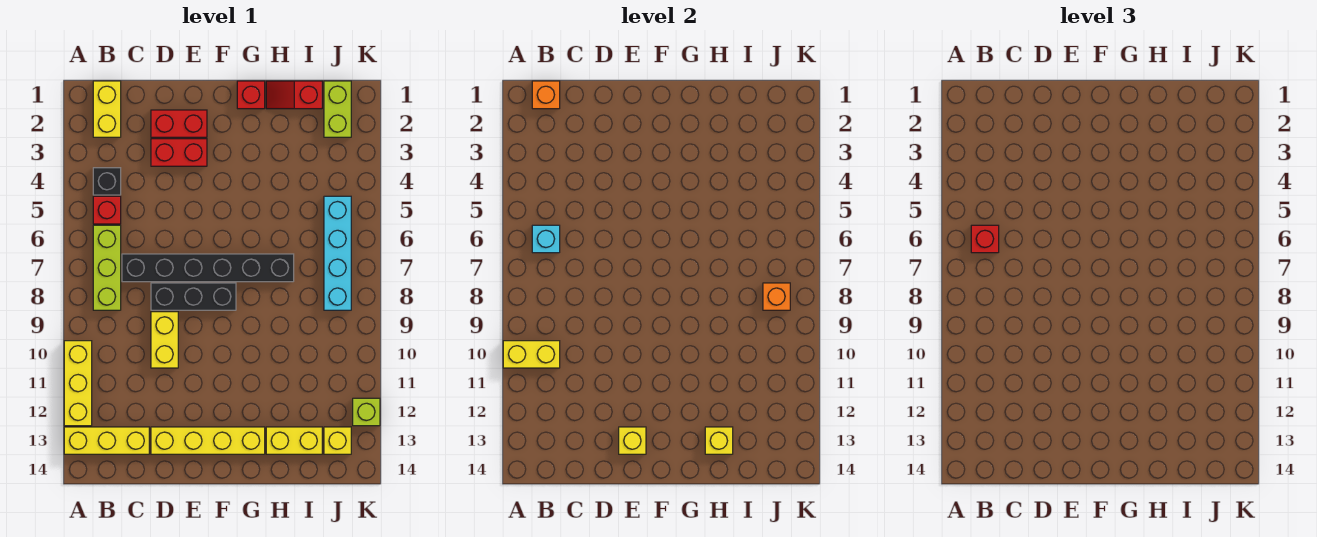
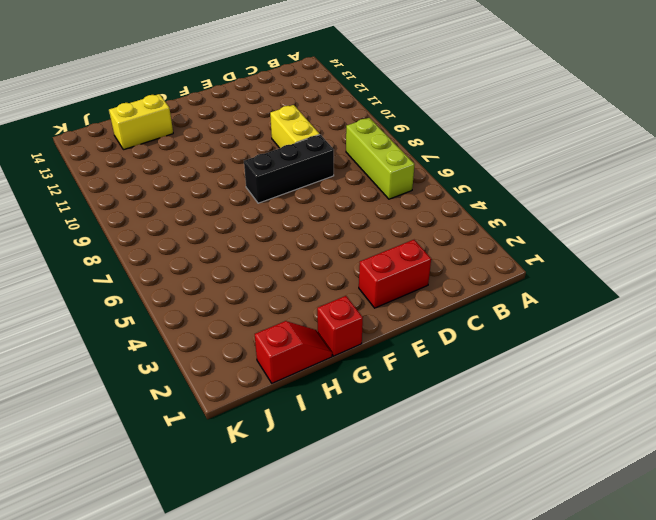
none -> yellow 1x3 brick [64,341,92,426]
none -> yellow 1x3 brick [64,427,149,454]
none -> yellow 1x2 brick [93,81,121,137]

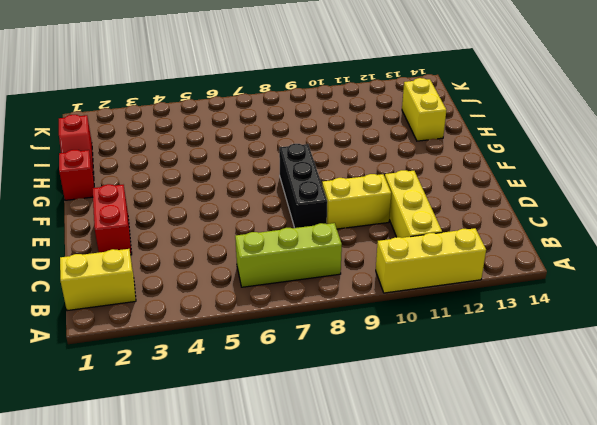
yellow 1x3 brick [385,170,442,238] -> yellow 1x3 brick moved to [64,427,149,454]
none -> black 1x1 brick [93,168,121,195]
none -> red 1x1 brick [93,196,121,224]
none -> black 1x6 brick [122,254,294,282]

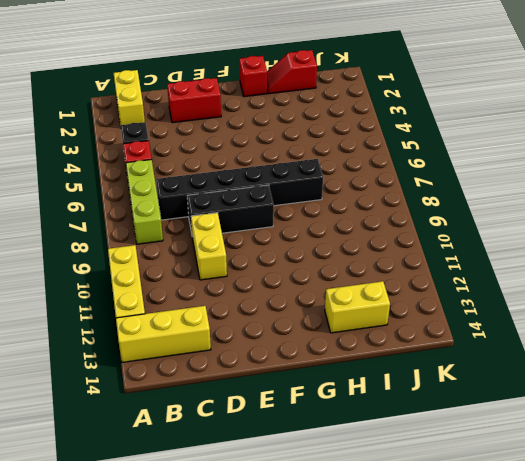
none -> red 1x2 brick [151,139,207,166]
none -> yellow 1x4 brick [151,427,265,454]
none -> lime 1x2 brick [324,81,351,137]

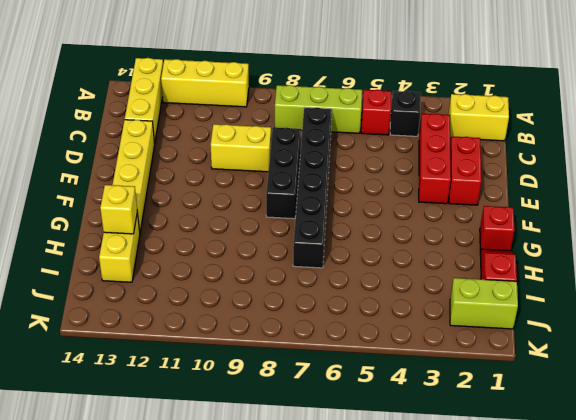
red 1x3 brick [419,114,451,204] -> red 1x2 brick [151,139,207,166]
none -> cyan 1x4 brick [324,196,351,310]
none -> yellow 1x1 brick [324,427,351,454]
none -> lime 1x1 brick [353,398,380,426]

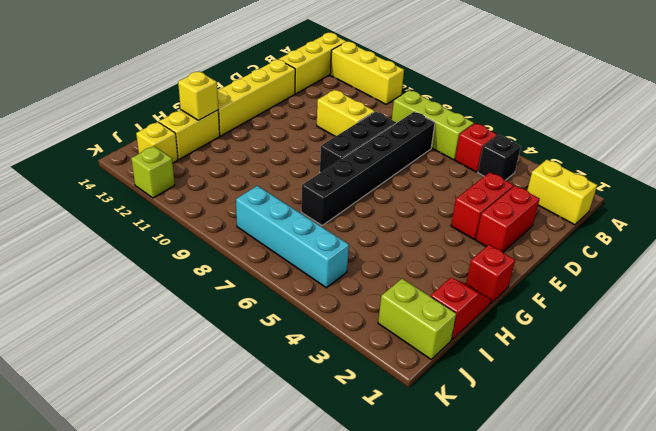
none -> yellow 1x2 brick [503,341,560,368]
none -> orange 1x1 brick [532,81,560,109]
none -> cyan 1x1 brick [532,225,560,253]

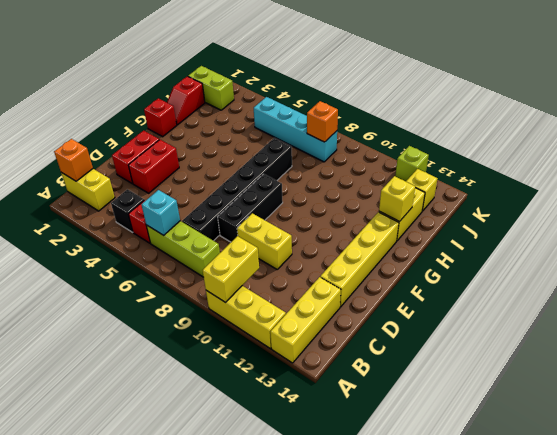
none -> yellow 1x1 brick [619,427,646,454]
none -> red 1x1 brick [971,225,999,253]

